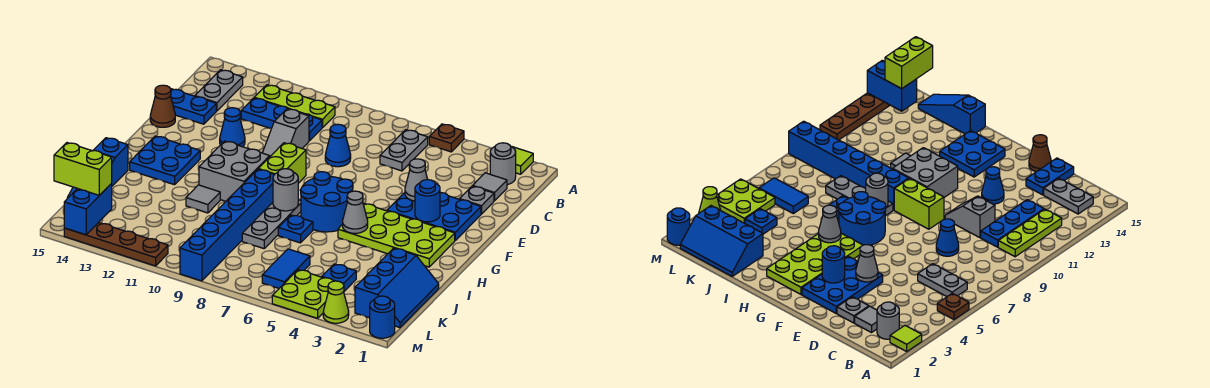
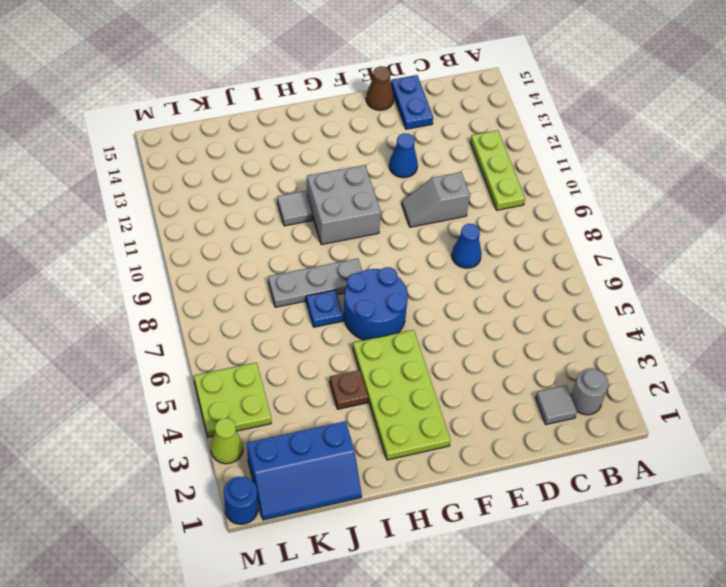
brown 1x1 plate [330,370,368,409] -> brown 1x1 plate moved to [429,124,464,152]
none -> lime 1x1 tile [511,146,533,174]
none -> grey 1x2 plate [380,130,428,171]
none -> grey 1x2 plate [195,70,243,111]
none -> blue 1x3 plate [241,98,322,141]

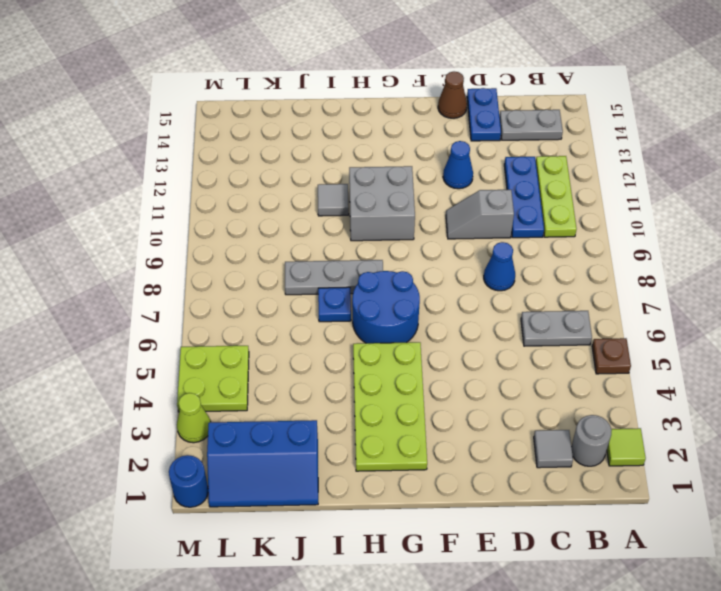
none -> grey 1x1 plate [460,186,494,214]
none -> blue 2x3 plate [387,193,481,240]
none -> lime 1x2 brick [259,143,306,183]
none -> blue 2x2 plate [130,136,200,185]

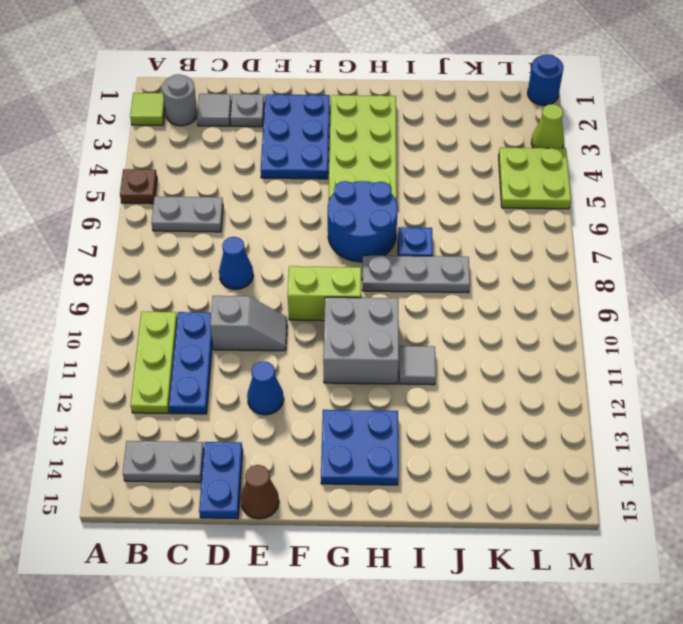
none -> blue 1x6 brick [180,169,274,281]
none -> blue 1x3 slope [67,138,128,199]
none -> blue 2x3 slope [355,248,439,328]
none -> blue 1x1 plate [322,264,356,291]

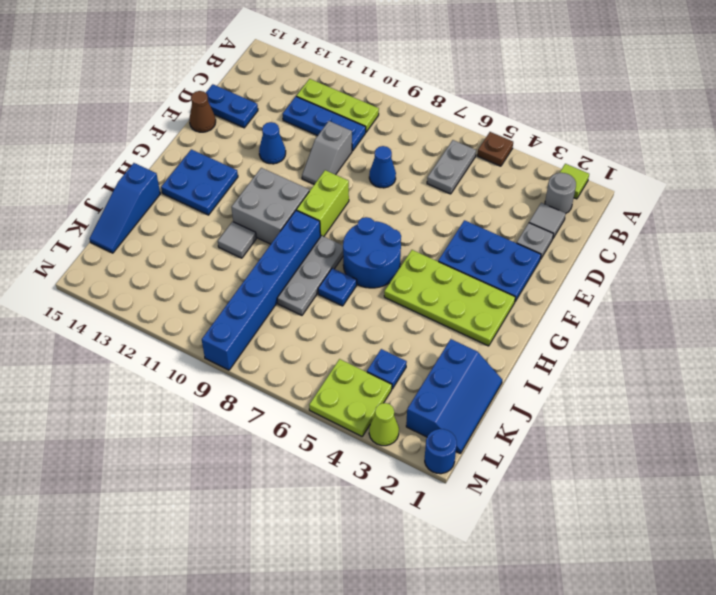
none -> grey 1x2 plate [195,70,243,111]
none -> blue 1x2 tile [262,249,310,288]
none -> brown 1x4 plate [64,223,168,266]
none -> grey 1x1 cone [405,159,428,201]

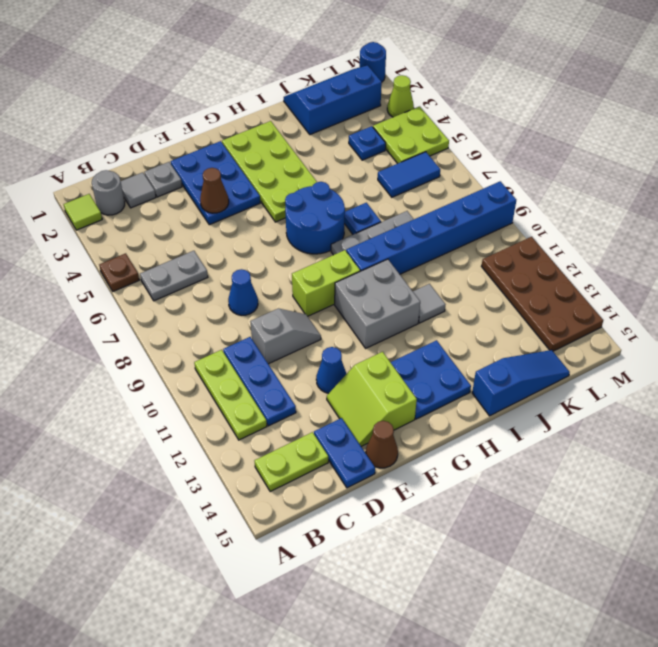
lime 1x2 plate [255,432,328,491] -> grey 1x2 plate [195,70,243,111]
brown 1x1 cone [200,168,229,213] -> grey 1x1 cone [405,159,428,201]
lime 2x2 slope [327,352,417,446] -> none
brown 2x4 plate [481,237,603,351] -> brown 1x4 plate [64,223,168,266]
none -> blue 1x1 round brick [415,180,440,222]
none -> grey 1x1 cone [343,191,368,233]
none -> grey 1x1 round brick [273,169,298,211]
none -> blue 1x2 brick [64,183,112,235]

